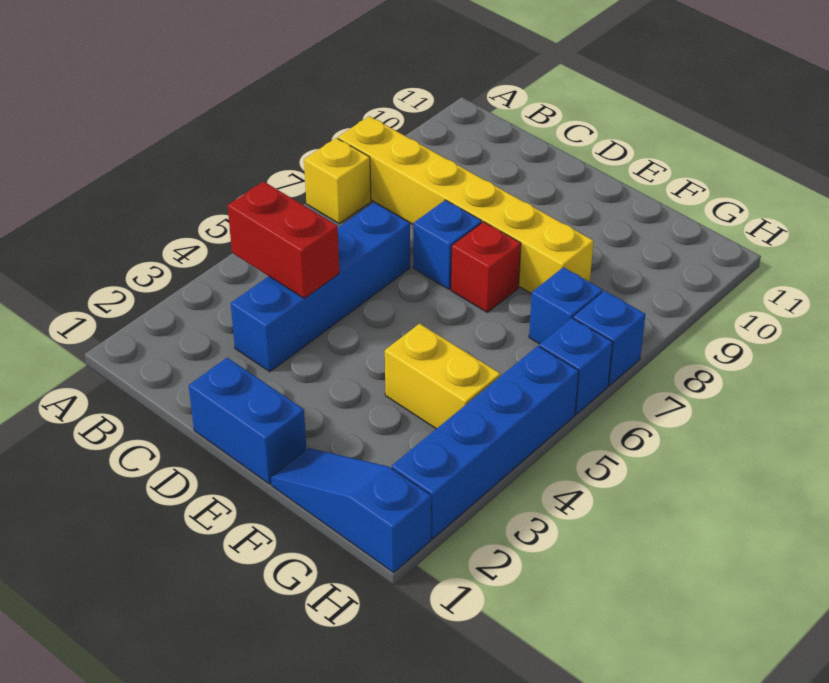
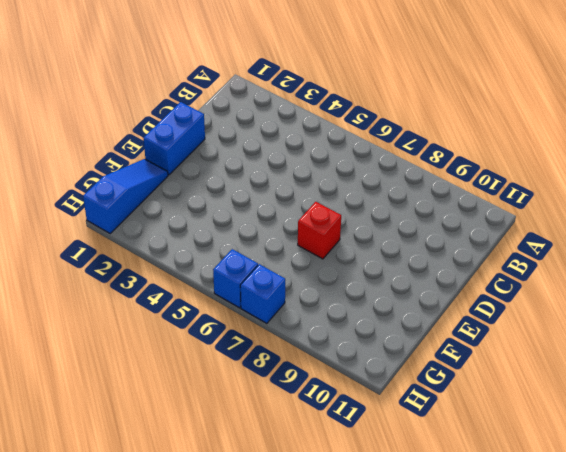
none -> yellow 1x1 brick [304,138,371,224]
none -> yellow 1x6 brick [338,116,594,294]
none -> blue 1x4 brick [231,202,410,372]

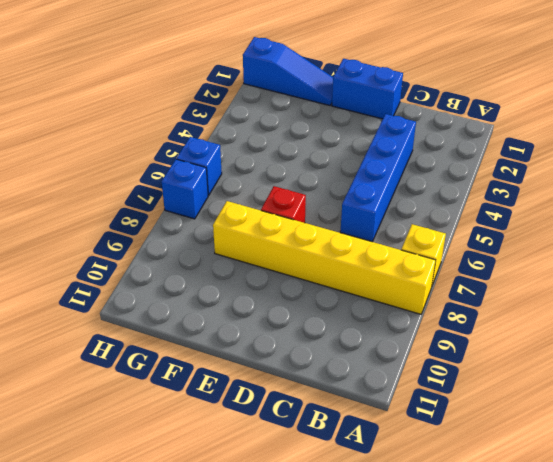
none -> blue 1x1 brick [413,200,482,289]
none -> yellow 1x2 brick [385,324,500,429]
none -> blue 1x1 brick [529,267,603,344]

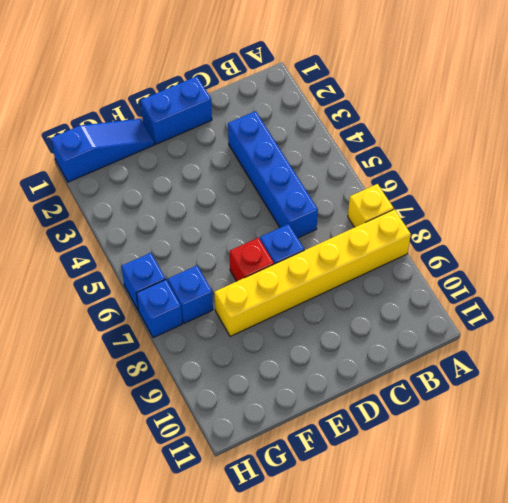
none -> yellow 1x2 brick [385,324,500,429]
none -> blue 1x4 brick [392,346,579,539]
none -> red 1x2 brick [228,181,339,299]

